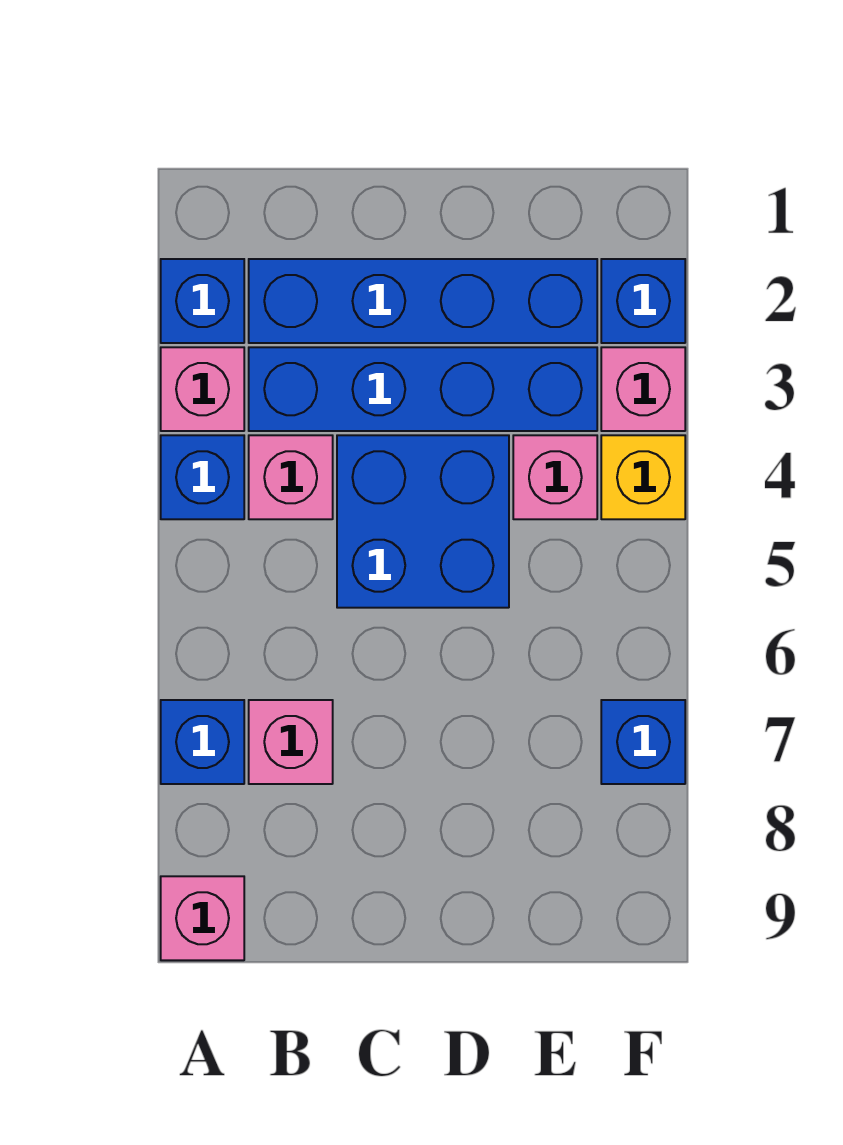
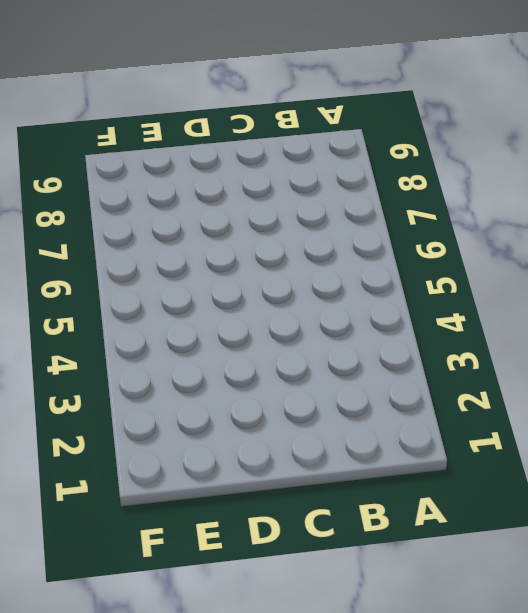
none -> blue 1x1 brick [161,259,244,343]
none -> pink 1x1 brick [161,347,244,431]
none -> blue 1x1 brick [161,435,244,519]

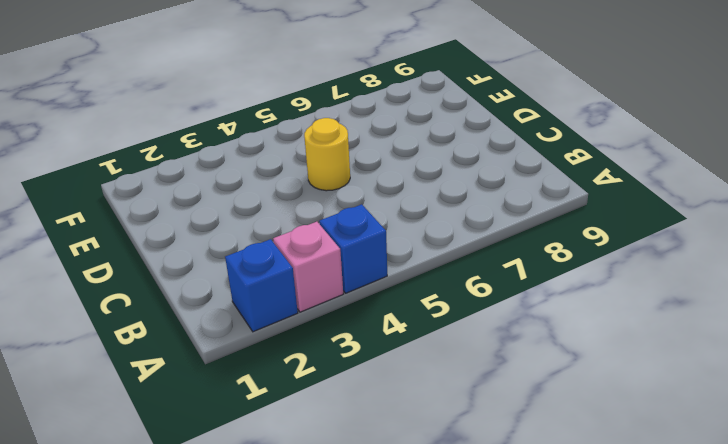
yellow 1x1 round brick [304,118,350,191] -> blue 2x2 brick [337,435,509,608]
none -> blue 1x1 brick [161,700,244,784]
none -> pink 1x1 brick [161,876,244,960]
none -> blue 1x4 brick [249,259,597,343]

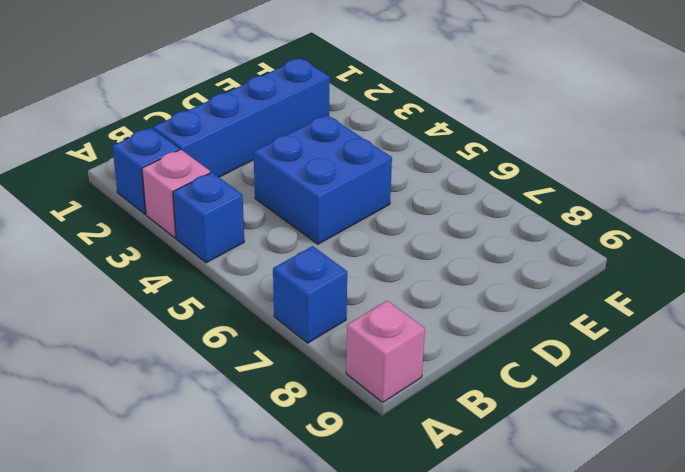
none -> blue 1x4 brick [249,347,597,431]
none -> pink 1x1 brick [249,435,333,519]
none -> pink 1x1 brick [249,700,333,784]

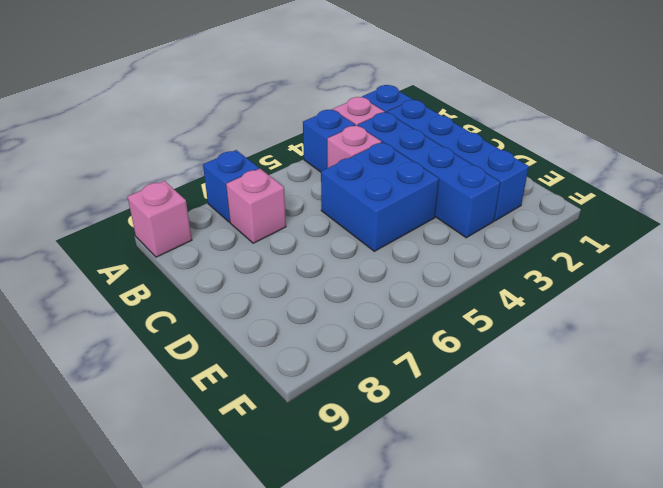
none -> pink 1x1 brick [513,435,597,519]
none -> blue 1x1 brick [601,259,685,343]
none -> pink 1x1 brick [601,347,685,431]

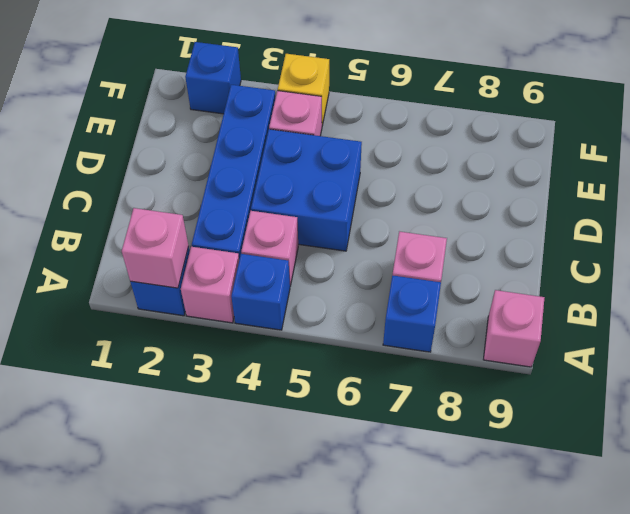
pink 1x1 brick [122,208,189,288] -> pink 1x1 brick moved to [601,347,685,431]
none -> blue 1x4 brick [249,259,597,343]
none -> blue 1x1 brick [601,700,685,784]

